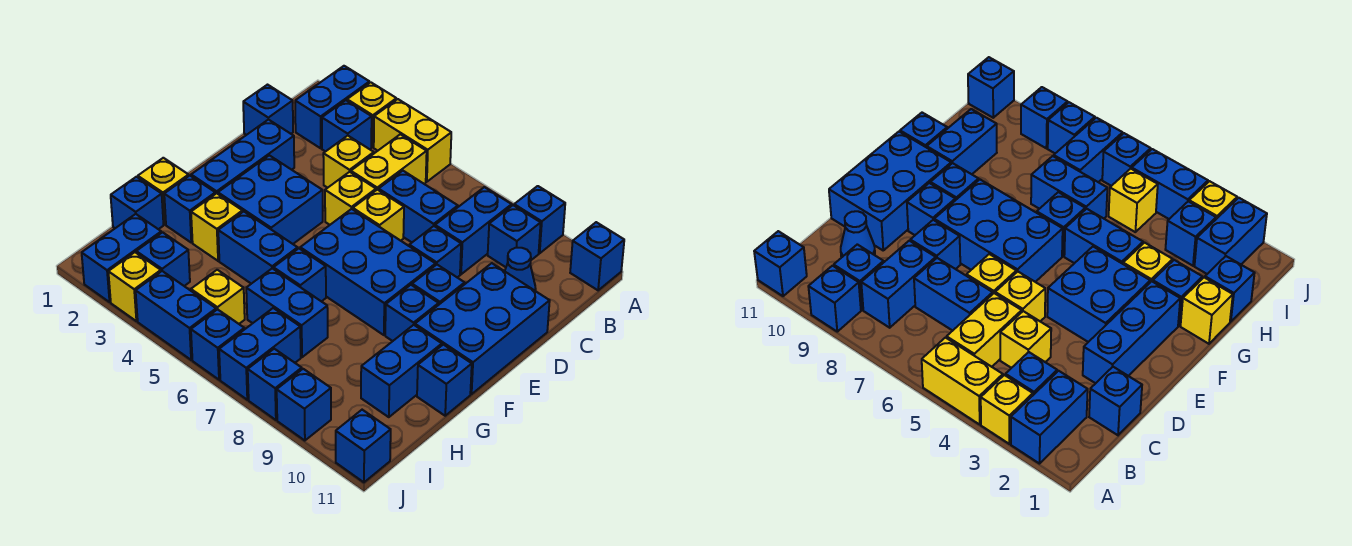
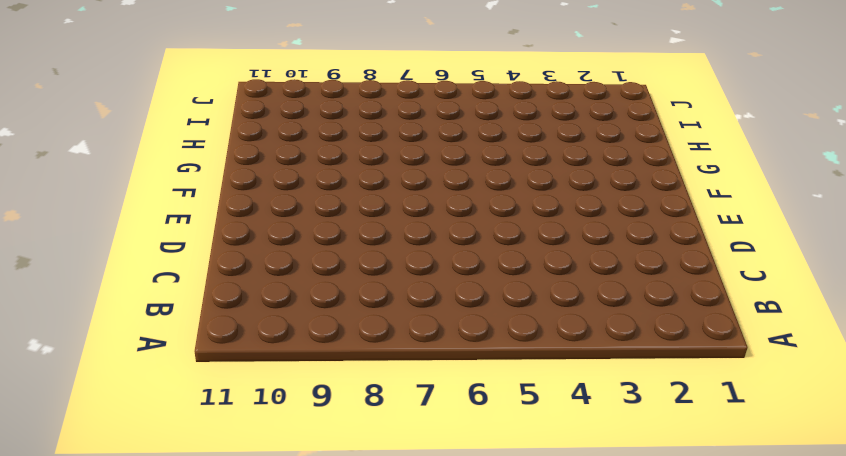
none -> blue 1x2 brick [295,66,369,148]
none -> yellow 1x1 brick [347,82,396,147]
none -> yellow 1x2 brick [374,99,451,182]
none -> blue 1x1 brick [514,186,565,253]

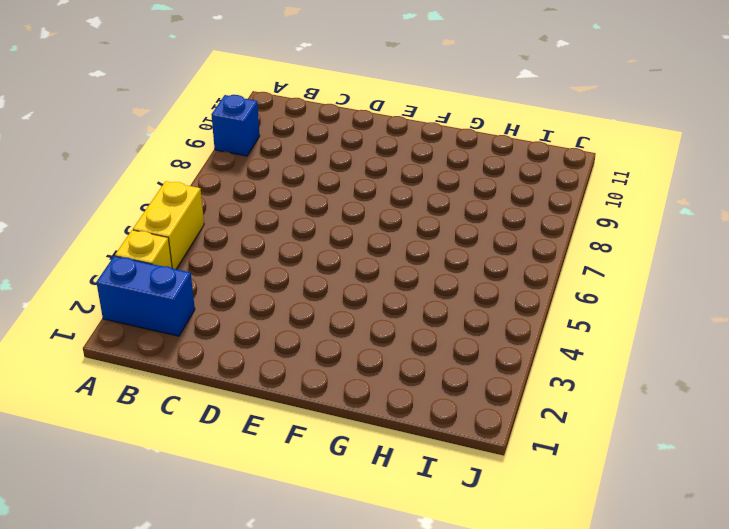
none -> blue 1x1 brick [570,222,624,290]
none -> blue 1x1 brick [322,100,372,152]
none -> yellow 1x2 brick [351,134,427,190]
none -> blue 1x2 brick [435,187,512,274]

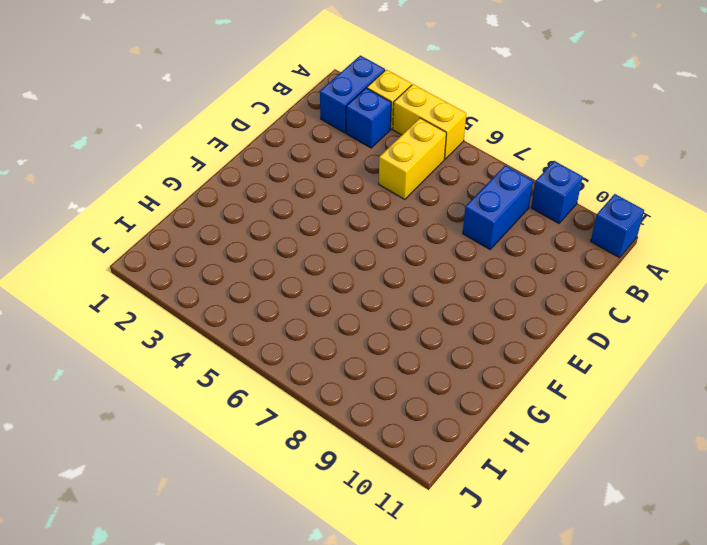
none -> blue 1x1 brick [488,205,541,267]
none -> blue 1x1 brick [243,85,293,135]
none -> yellow 1x1 brick [323,136,374,188]
none -> blue 1x2 brick [379,171,458,242]

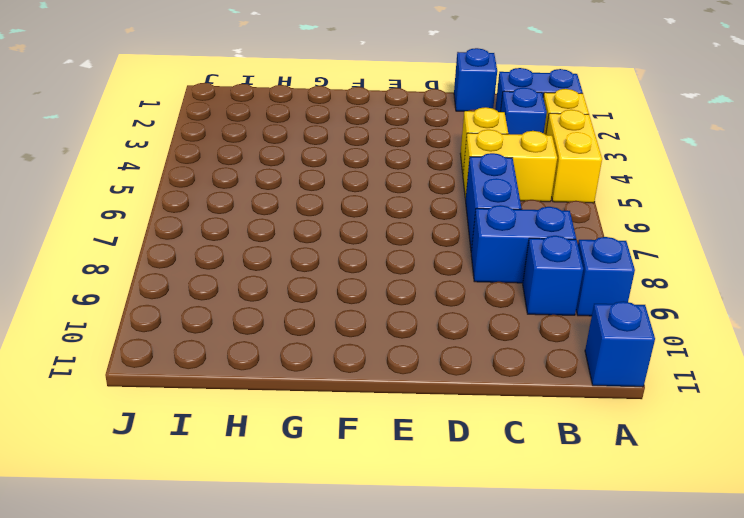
none -> blue 1x1 cone [505,248,536,291]
none -> blue 1x3 brick [191,119,294,194]
none -> yellow 1x1 brick [325,172,376,225]
none -> yellow 1x1 brick [353,190,404,241]

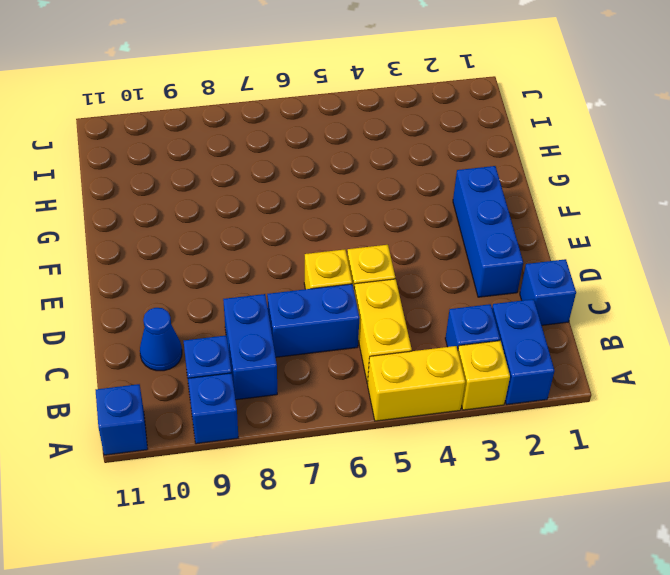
none -> yellow 1x1 brick [323,136,374,188]
none -> blue 1x1 brick [409,226,461,277]
none -> blue 2x3 brick [415,263,550,394]
none -> blue 2x2 brick [218,155,323,244]

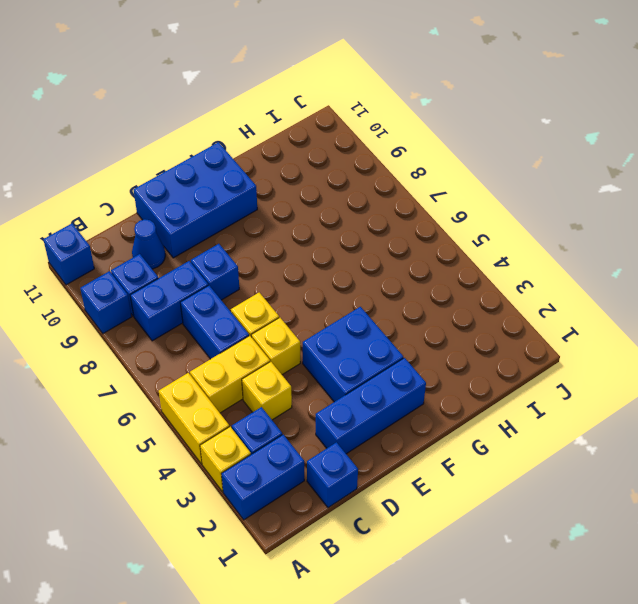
none -> blue 2x3 brick [300,209,436,335]
none -> blue 1x1 brick [412,265,465,304]
none -> blue 1x1 brick [385,285,439,341]
none -> yellow 1x1 brick [138,158,189,224]

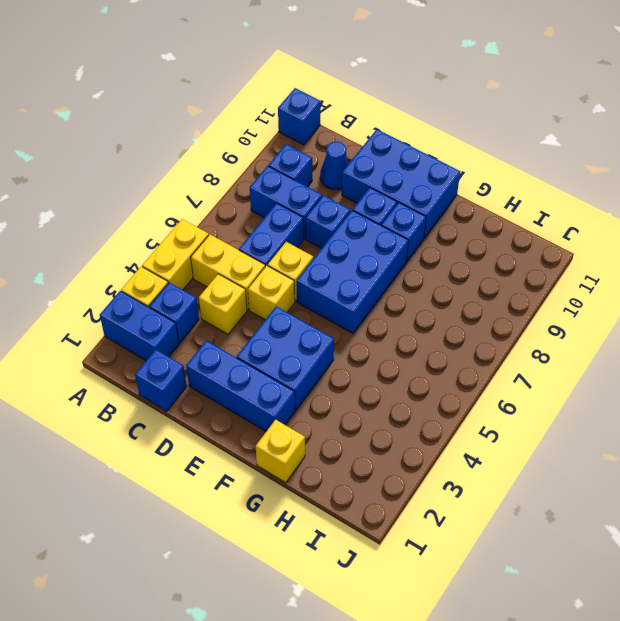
none -> blue 1x1 brick [514,186,565,253]
none -> blue 1x1 brick [164,176,215,243]
none -> yellow 1x1 brick [191,193,242,261]
none -> blue 1x2 brick [218,212,298,284]

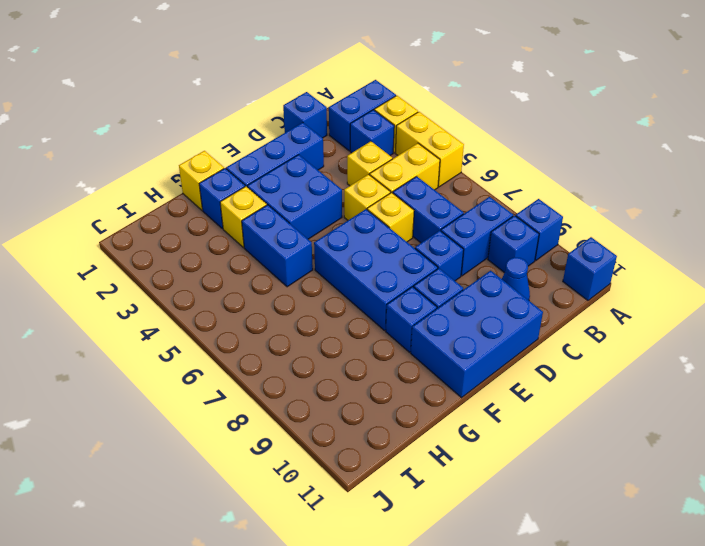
none -> blue 1x1 brick [274,249,326,302]
none -> blue 1x2 brick [361,325,442,417]
none -> blue 1x1 brick [417,345,472,416]
none -> blue 1x1 brick [111,177,164,229]

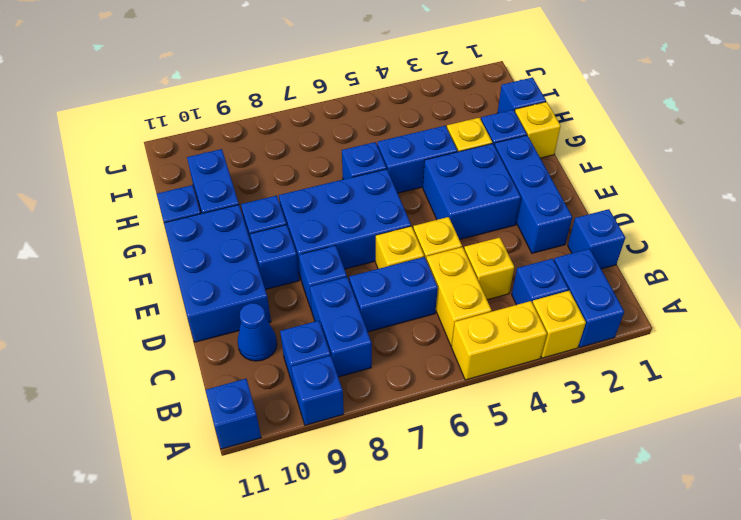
none -> blue 1x2 brick [246,268,328,357]
none -> blue 1x2 brick [82,214,161,302]
none -> blue 1x1 brick [136,232,190,286]
none -> yellow 1x1 brick [191,270,245,324]

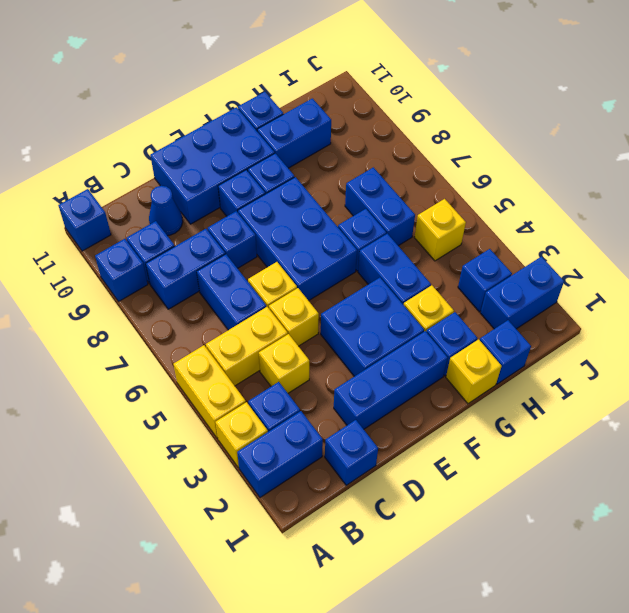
none -> blue 1x2 brick [219,308,301,400]
none -> yellow 1x1 brick [108,252,161,321]
none -> blue 1x2 brick [136,271,216,360]
none -> blue 1x1 brick [191,309,244,380]

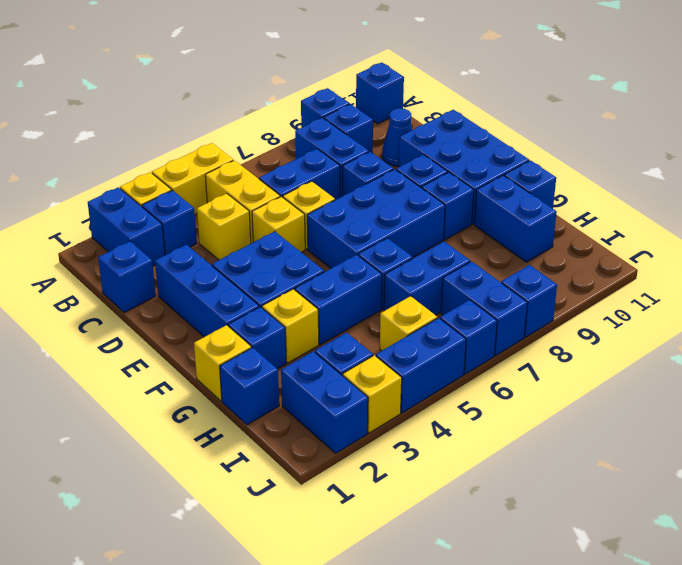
none -> blue 1x1 brick [277,369,331,441]
none -> blue 1x1 brick [336,410,391,482]

